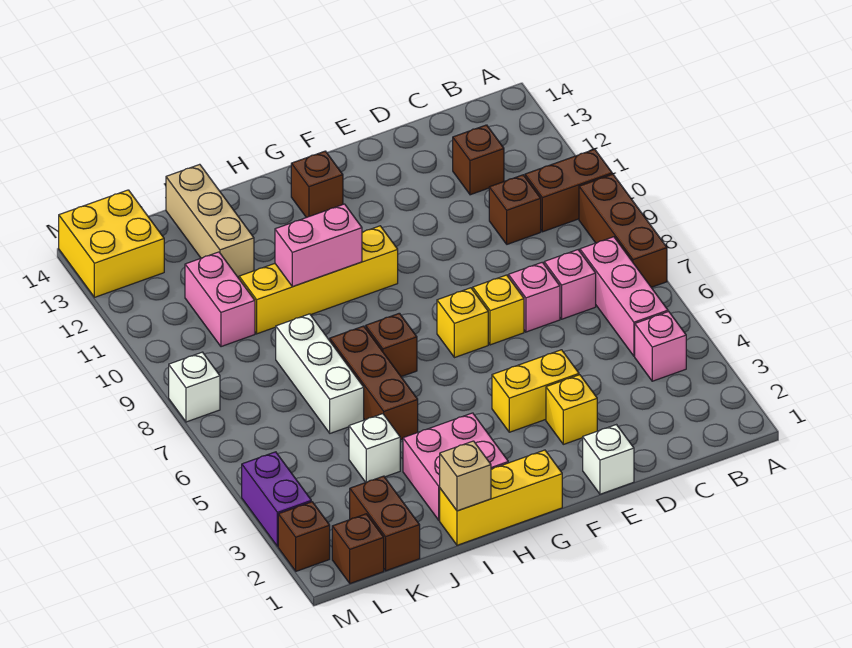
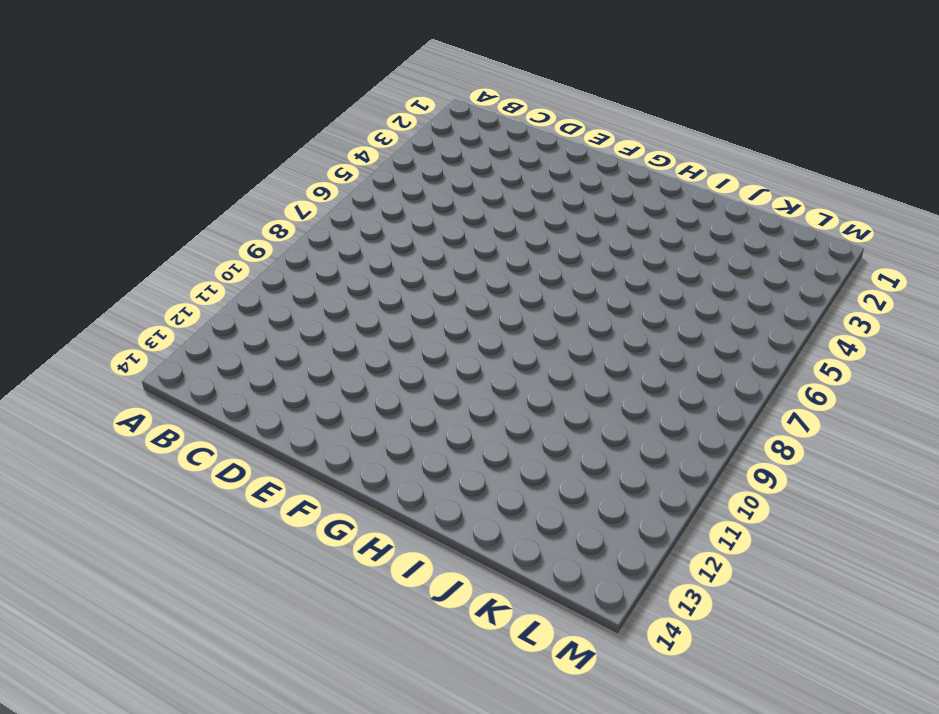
none -> brown 1x3 brick [579,174,667,287]
none -> brown 1x2 brick [525,149,612,232]
none -> pink 1x1 brick [635,312,686,381]
none -> pink 1x3 brick [580,237,668,356]

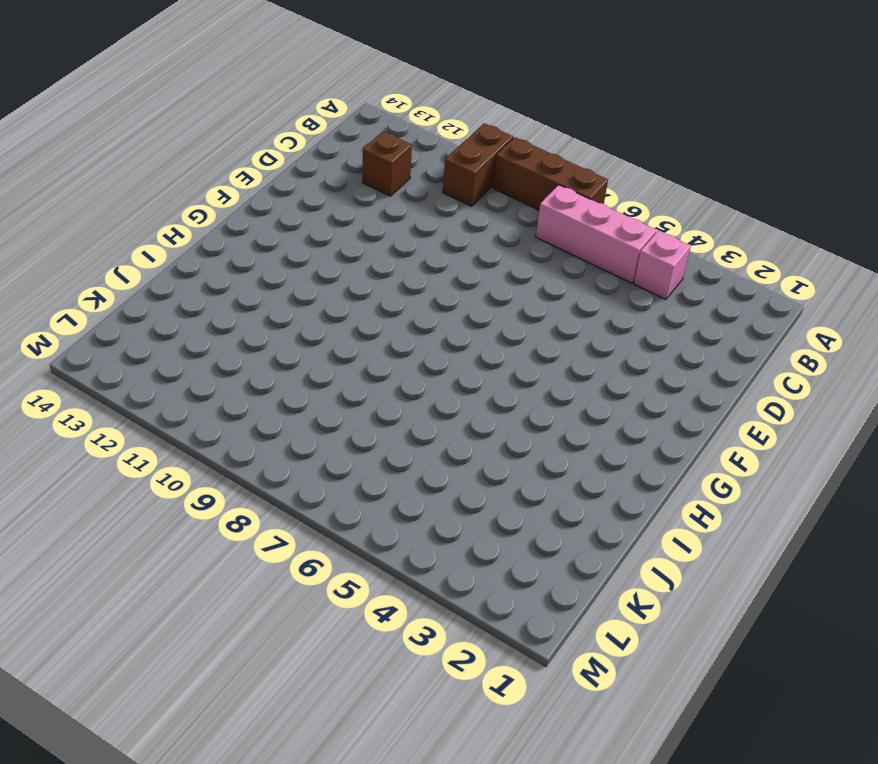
none -> pink 1x1 brick [544,250,596,319]
none -> brown 1x1 brick [489,175,541,244]
none -> pink 1x1 brick [508,262,560,332]
none -> white 1x1 brick [583,425,634,494]

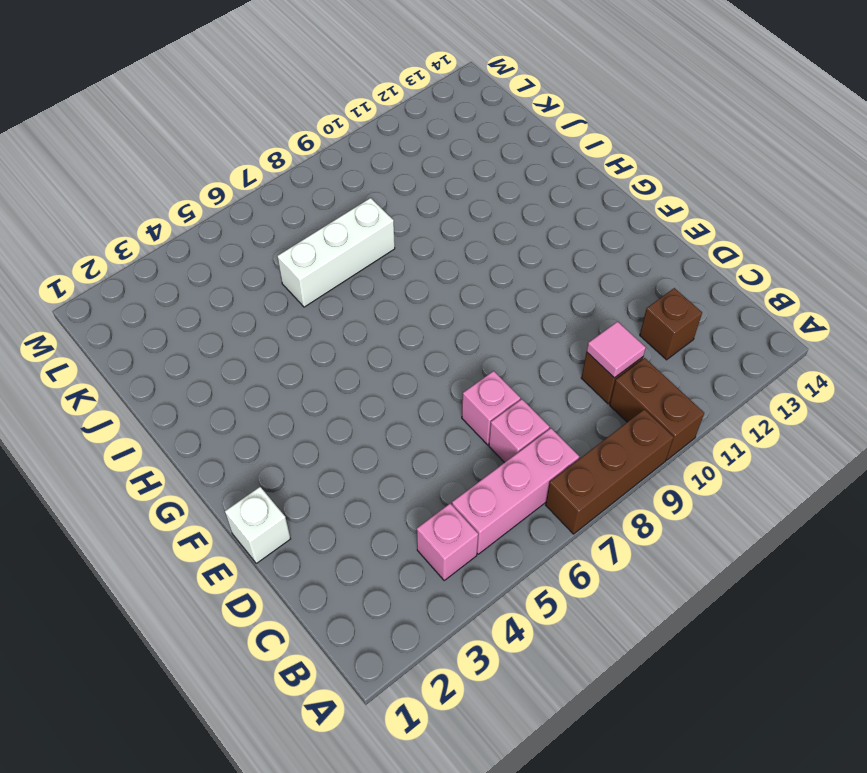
pink 1x1 tile [587,321,646,378] -> none
none -> yellow 1x1 brick [546,375,597,444]
none -> yellow 1x2 brick [492,350,579,432]
none -> yellow 1x1 brick [473,275,524,345]
none -> yellow 1x1 brick [437,288,488,358]

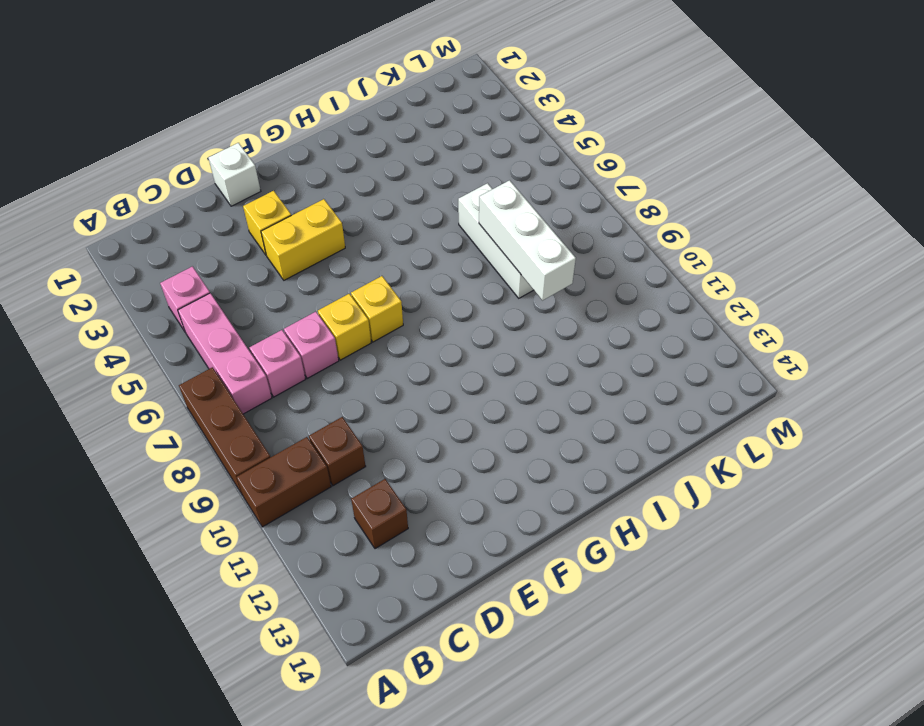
white 1x3 brick [479,180,576,300] -> none
none -> yellow 1x3 brick [440,450,562,545]
none -> yellow 1x4 brick [239,226,398,334]
none -> brown 1x1 brick [291,151,343,218]
none -> pink 2x2 brick [403,413,508,520]

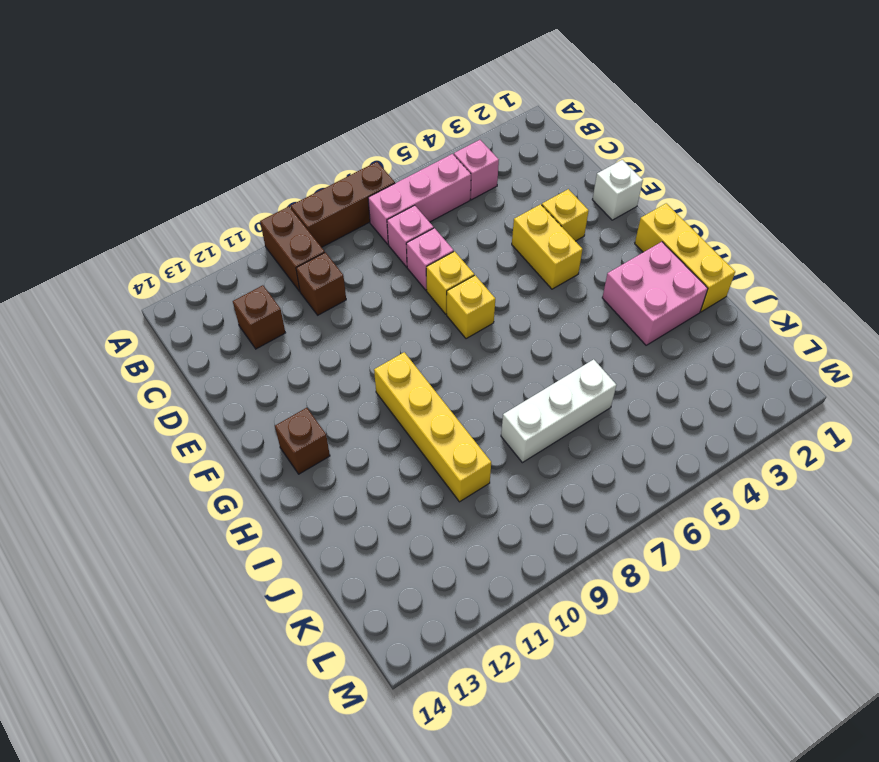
none -> brown 1x1 brick [366,313,417,377]
none -> brown 1x3 brick [330,326,418,440]
none -> white 1x1 brick [349,414,400,482]
none -> tan 1x3 brick [166,164,254,278]

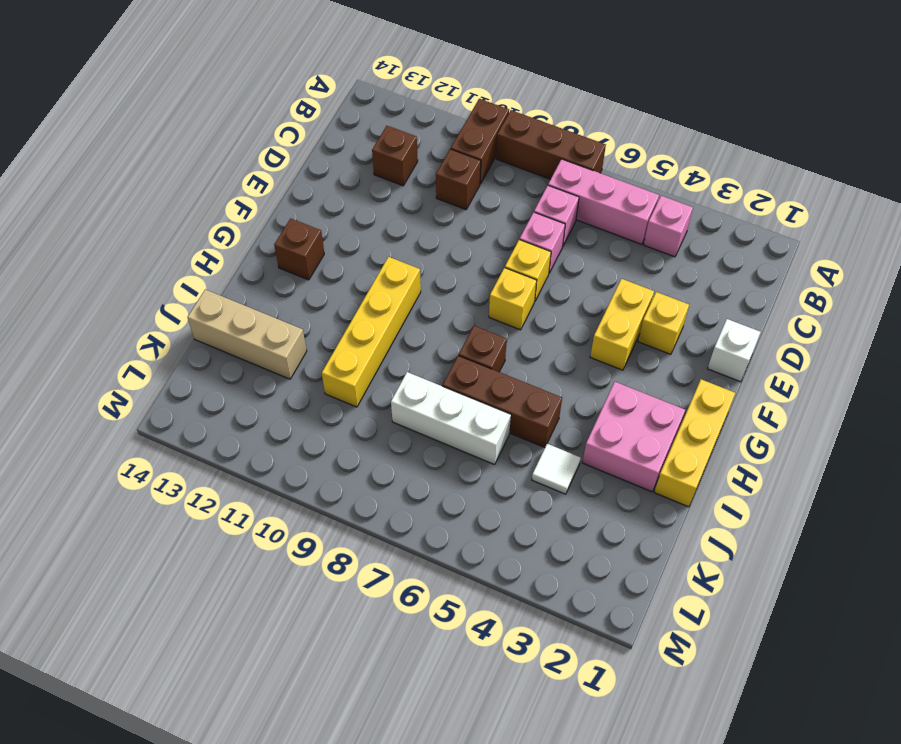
white 1x1 tile [532,444,581,494] -> white 1x1 brick [349,414,400,482]
none -> brown 1x2 brick [350,476,420,571]
none -> pink 1x2 brick [185,252,255,347]
none -> brown 1x1 brick [332,514,384,584]
none -> yellow 2x2 brick [59,190,164,297]

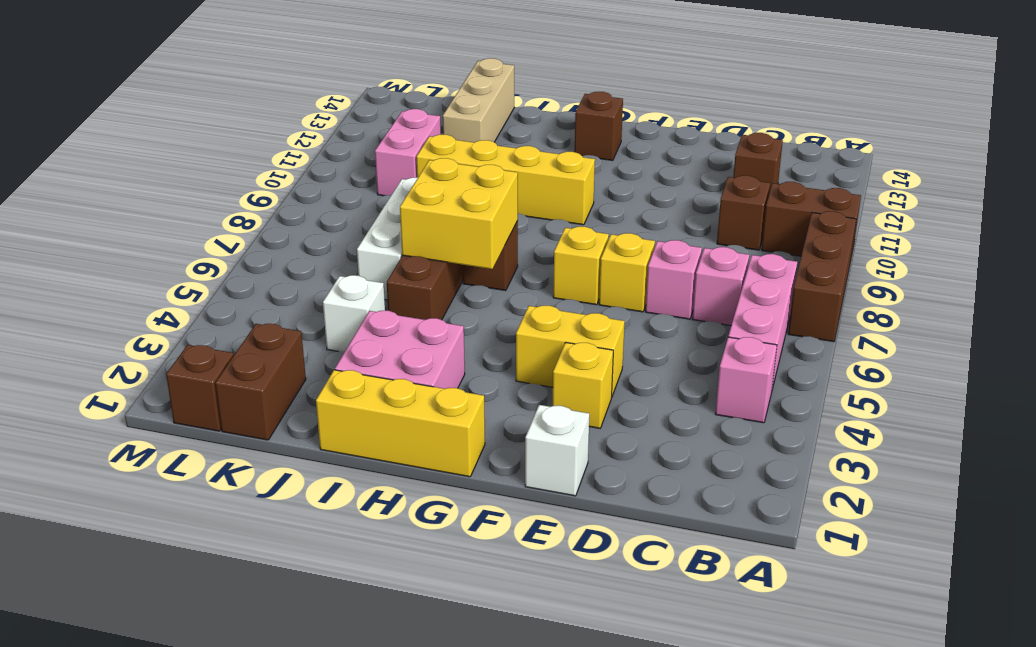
yellow 2x2 brick [400,158,518,269] -> yellow 2x2 brick moved to [59,190,164,297]
none -> brown 1x1 brick [278,502,330,571]
none -> purple 1x2 brick [242,452,311,547]
none -> white 1x1 brick [169,352,220,422]
none -> pink 1x2 brick [275,204,362,287]

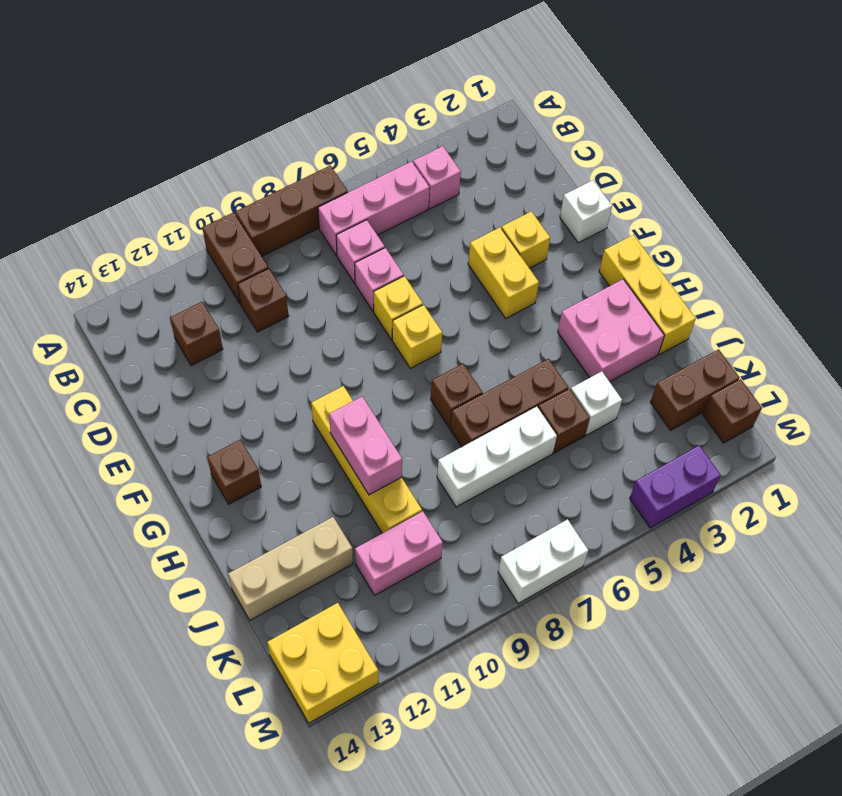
brown 1x1 brick [538,389,590,453] -> brown 1x1 brick moved to [278,502,330,571]
white 1x2 brick [498,519,588,603] -> white 1x1 brick [169,352,220,422]
none -> tan 1x1 brick [440,441,491,511]

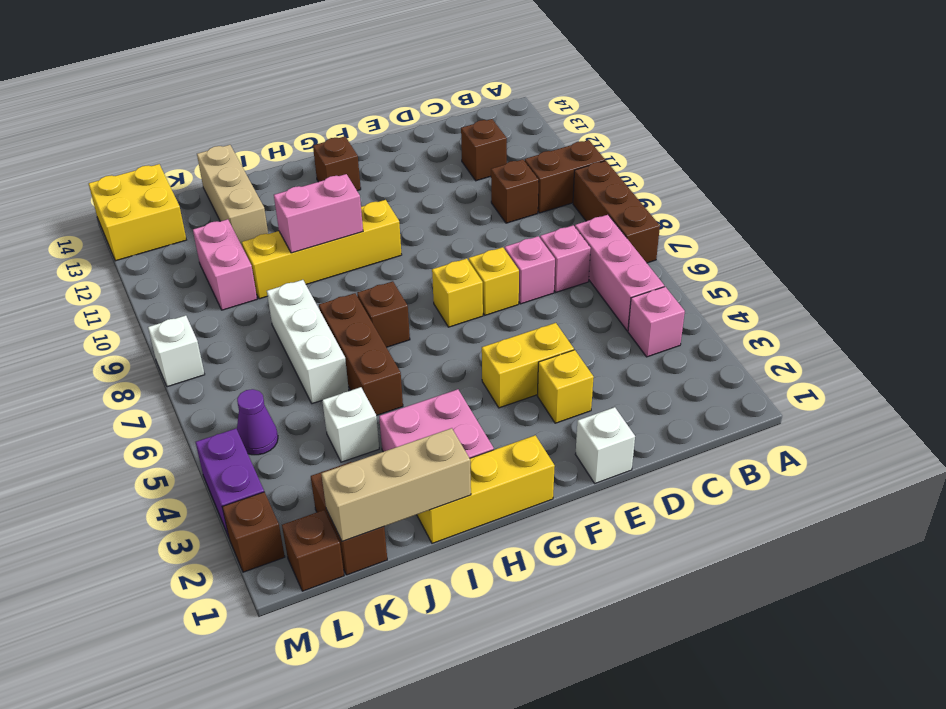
tan 1x3 brick [321,428,471,541] -> tan 1x1 brick [440,441,491,511]
purple 1x1 cone [237,389,278,455] -> none

